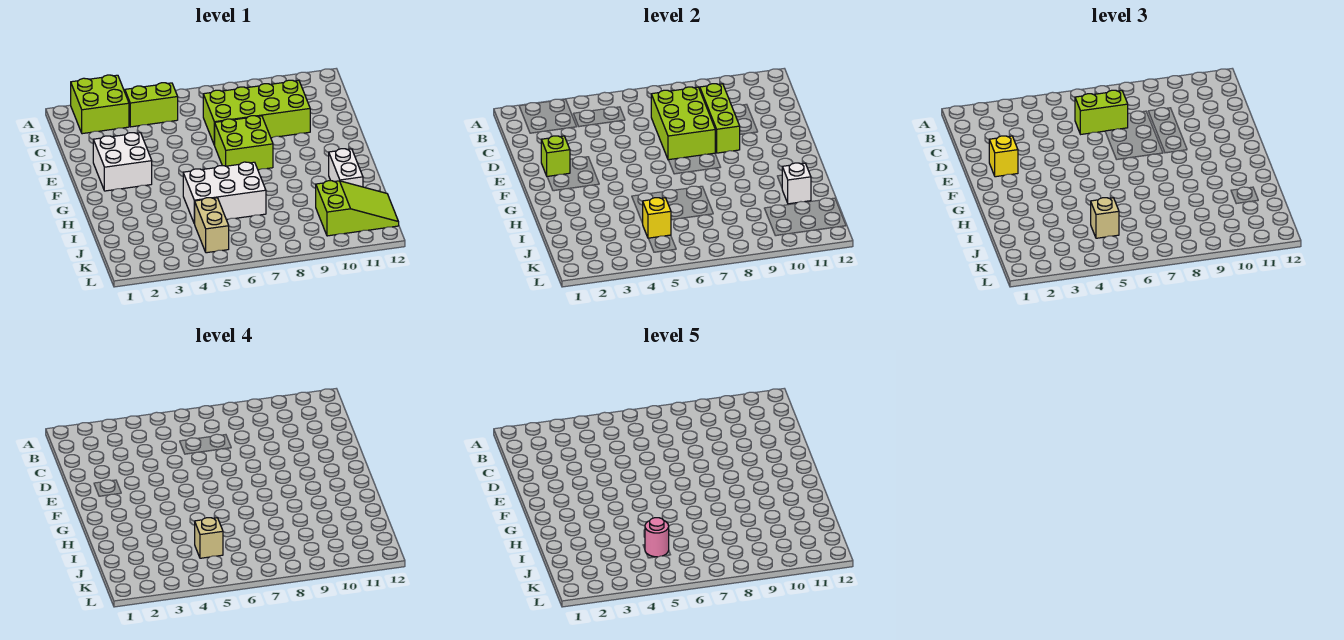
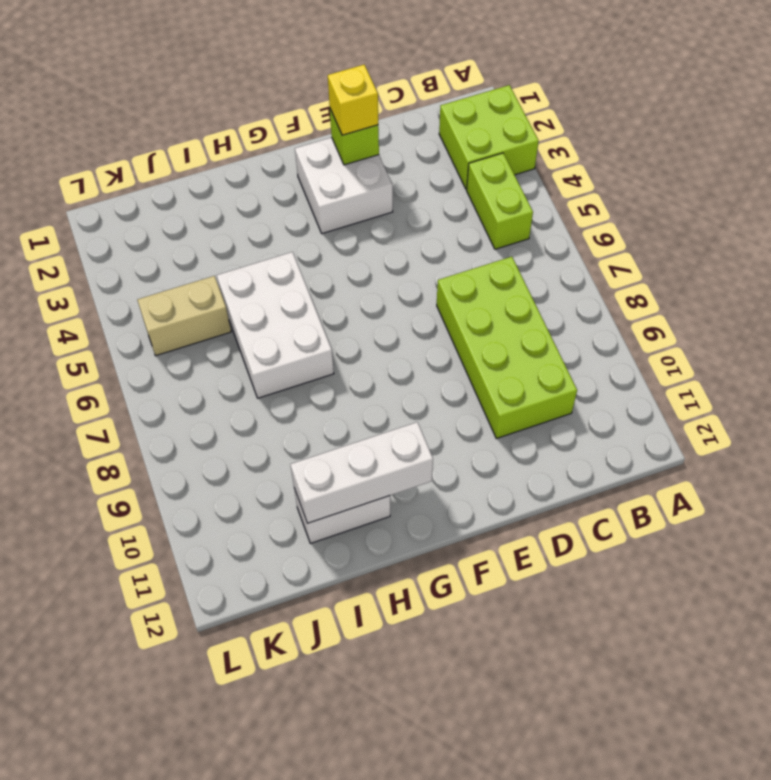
white 1x3 brick [290,422,433,523] -> white 1x1 brick [782,163,811,204]
none -> lime 2x2 brick [215,116,273,170]
none -> lime 2x3 slope [316,181,399,236]
none -> lime 2x3 brick [651,87,715,160]

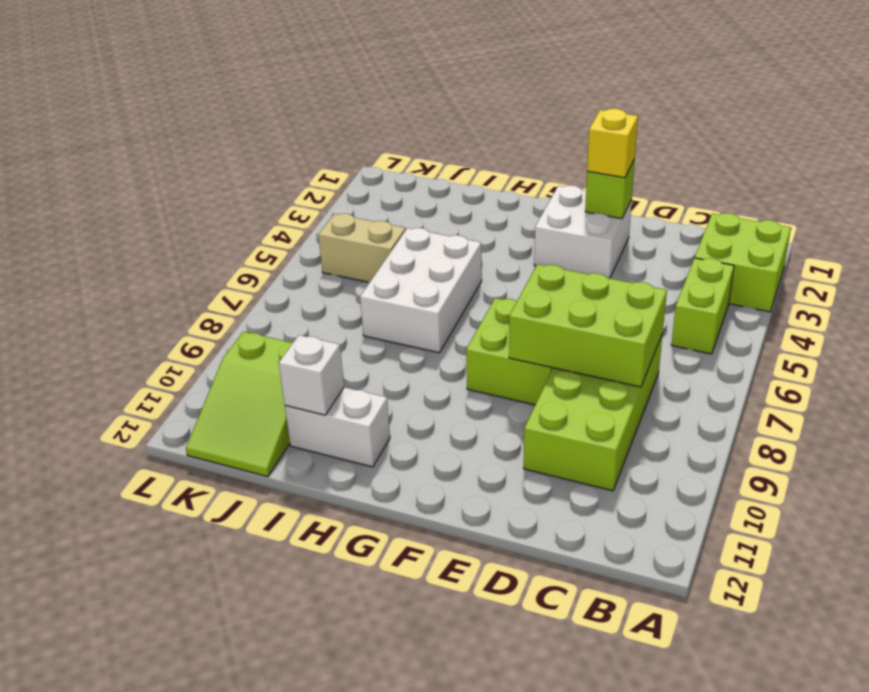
none -> lime 1x3 brick [700,84,740,153]
none -> yellow 1x1 brick [643,198,671,238]
none -> lime 1x2 brick [1075,90,1128,134]

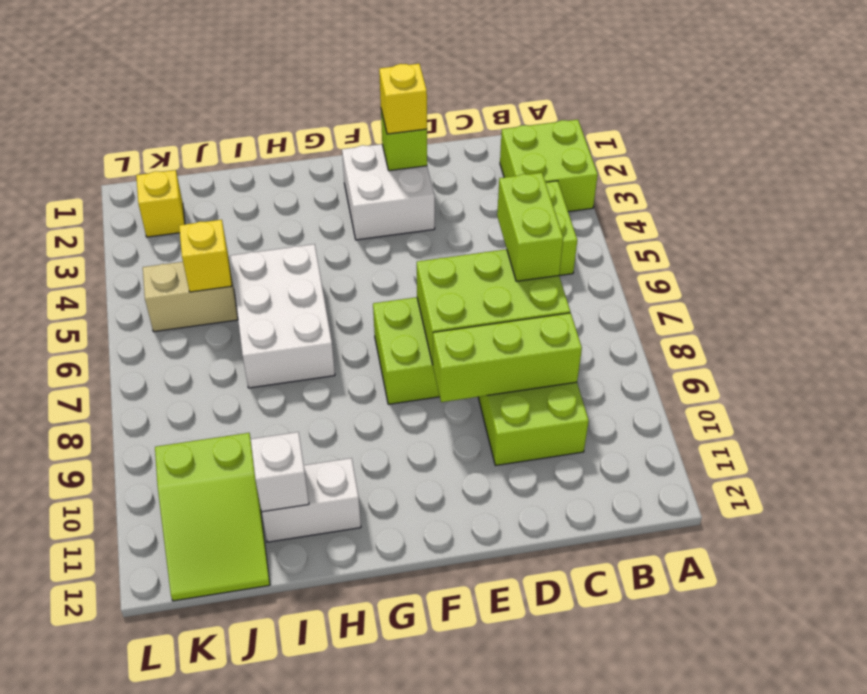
yellow 1x1 brick [136,170,185,237] -> none
none -> tan 1x1 brick [1091,198,1119,238]
none -> tan 1x1 brick [195,518,223,558]
none -> pink 1x1 round brick [645,518,669,557]

